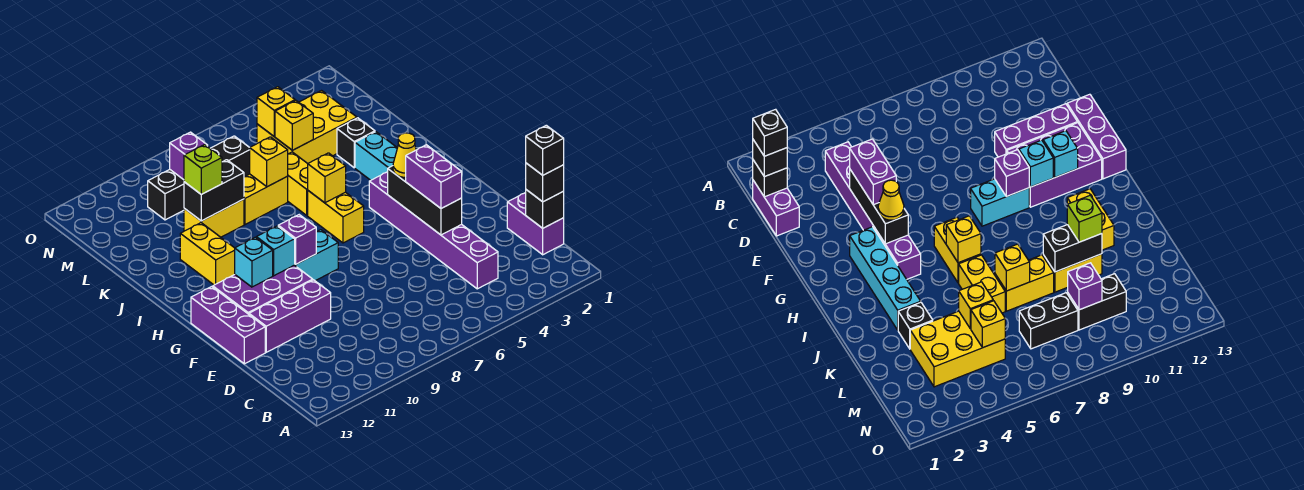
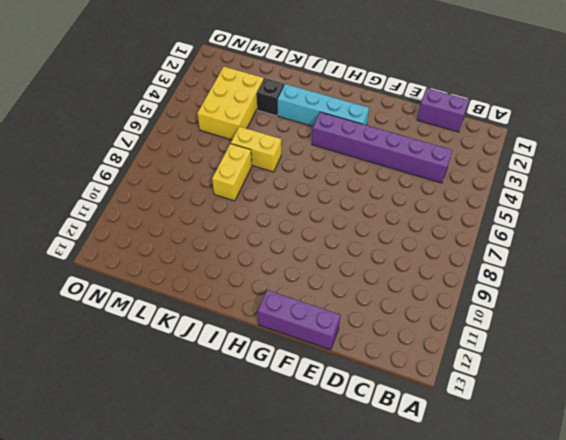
none -> purple 1x3 brick [249,280,331,352]
none -> purple 2x3 brick [213,265,313,314]
none -> cyan 1x2 brick [295,230,338,281]
none -> yellow 1x2 brick [308,191,364,243]

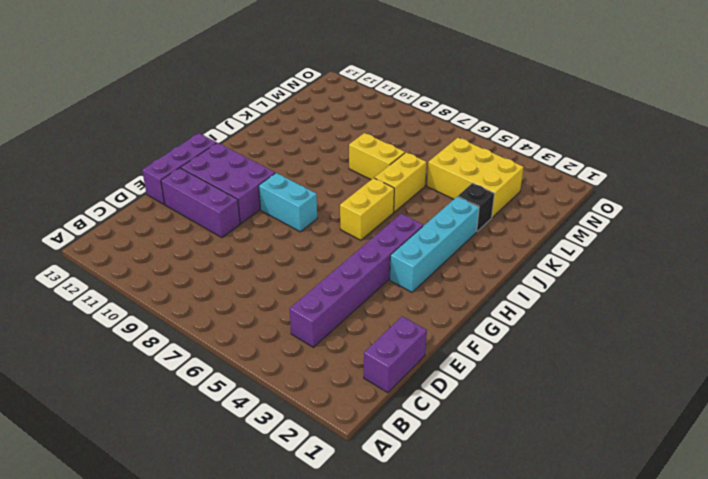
none -> yellow 1x2 brick [180,223,235,285]
none -> yellow 1x2 brick [184,199,244,237]
none -> black 1x2 brick [210,136,250,177]
none -> black 1x2 brick [148,169,184,220]

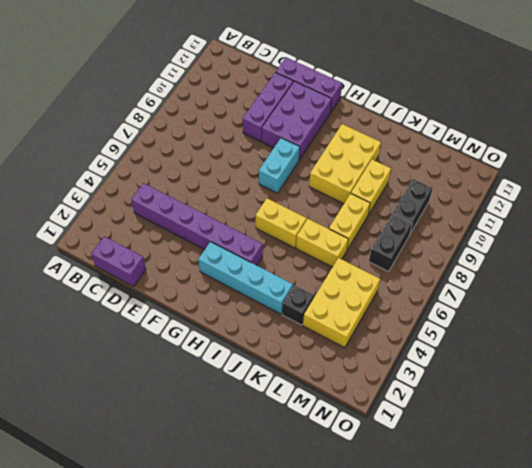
yellow 2x3 brick [309,124,381,204] -> yellow 1x2 brick [180,223,235,285]
none -> black 1x1 brick [526,190,564,228]
none -> black 1x3 brick [388,166,462,235]
none -> purple 1x1 brick [278,215,316,264]
none -> cyan 1x1 brick [256,226,295,276]

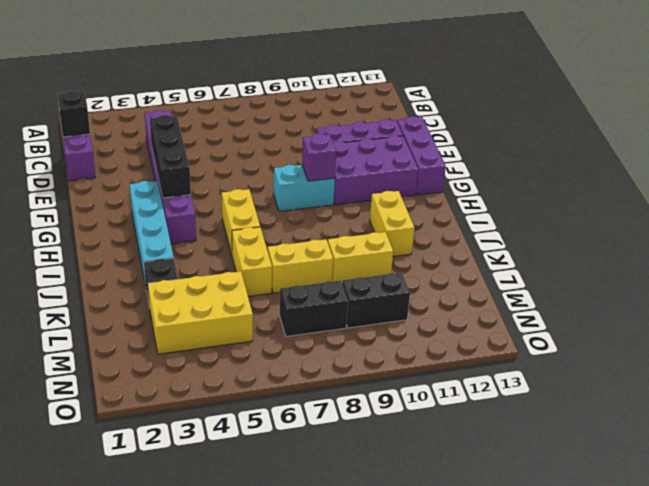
none -> cyan 1x1 brick [256,226,295,276]
none -> cyan 1x1 brick [235,237,273,287]
none -> yellow 1x1 brick [308,153,346,203]
none -> yellow 1x1 brick [250,137,288,187]

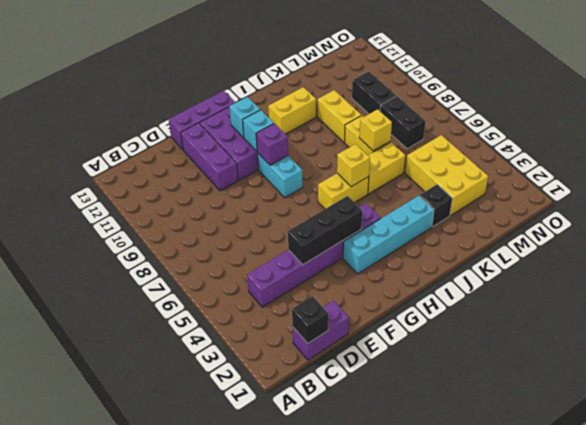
none -> black 1x2 brick [184,160,244,221]
none -> yellow 1x1 brick [275,101,313,150]
none -> yellow 1x1 brick [257,87,295,136]
none -> purple 1x1 brick [170,132,208,180]

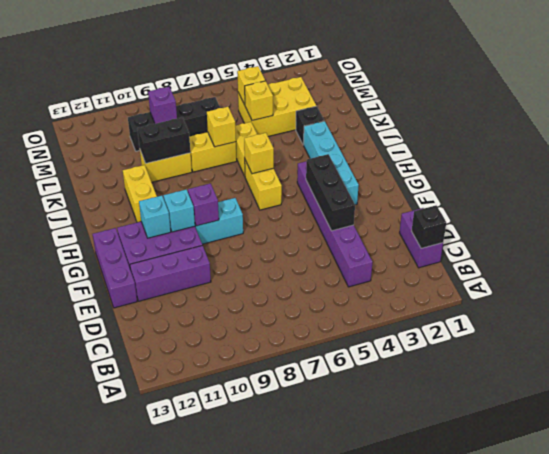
none -> black 1x1 brick [526,163,564,202]
none -> purple 1x2 brick [406,145,462,208]
none -> yellow 1x1 cone [393,133,416,178]
none -> lime 1x1 brick [184,145,222,194]

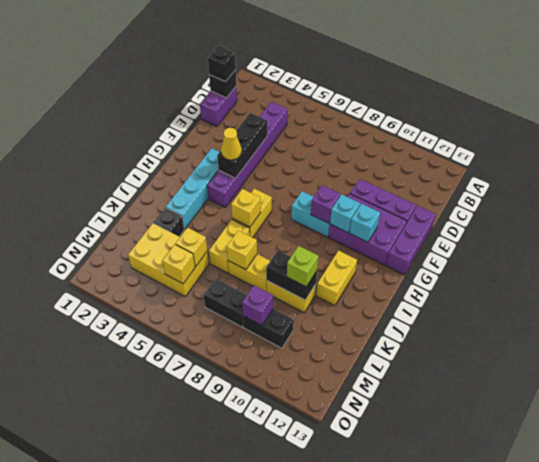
none -> purple 1x2 brick [406,145,462,208]
none -> black 1x1 brick [526,125,564,175]

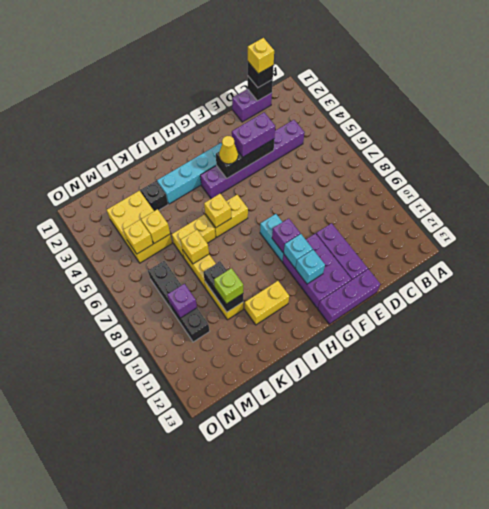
yellow 1x1 brick [248,38,274,74] -> black 1x1 brick [526,125,564,175]

